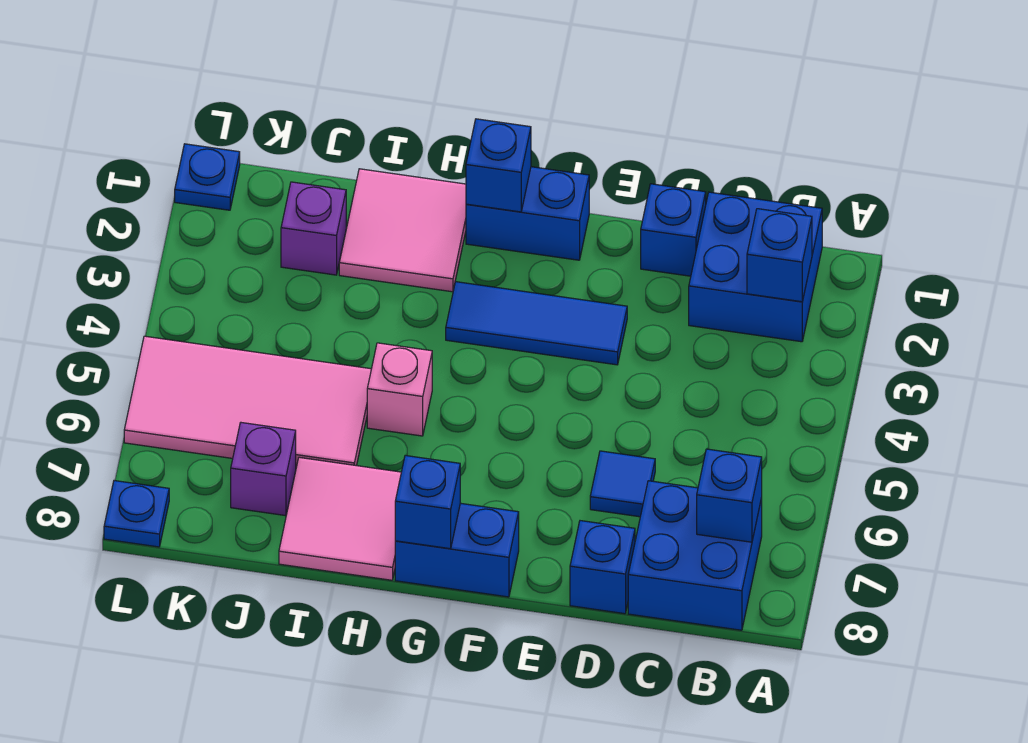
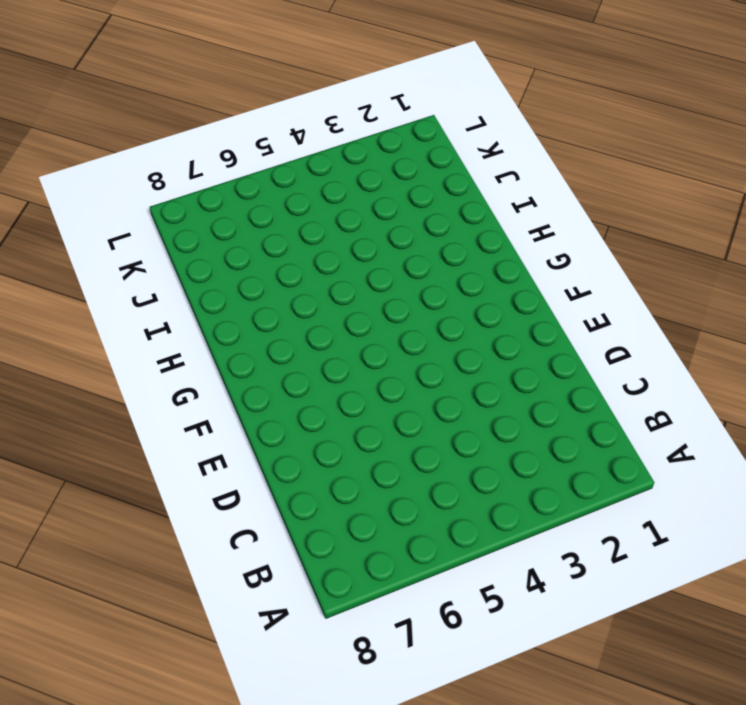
none -> blue 2x2 brick [689,192,822,342]
none -> blue 2x2 brick [628,481,762,630]
none -> blue 1x1 brick [641,184,706,276]

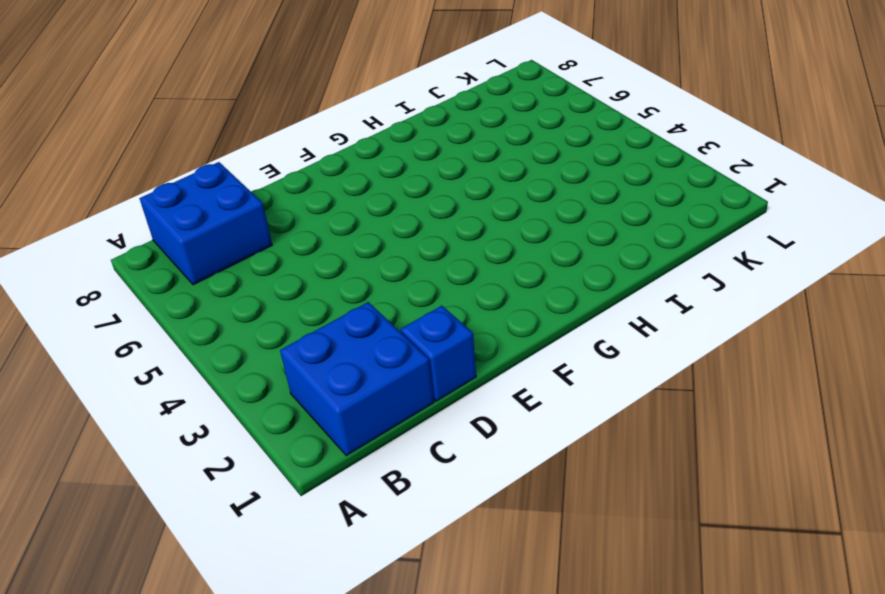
none -> blue 1x1 tile [590,451,655,517]
none -> blue 1x1 brick [570,521,635,614]
none -> blue 1x3 tile [446,282,627,365]

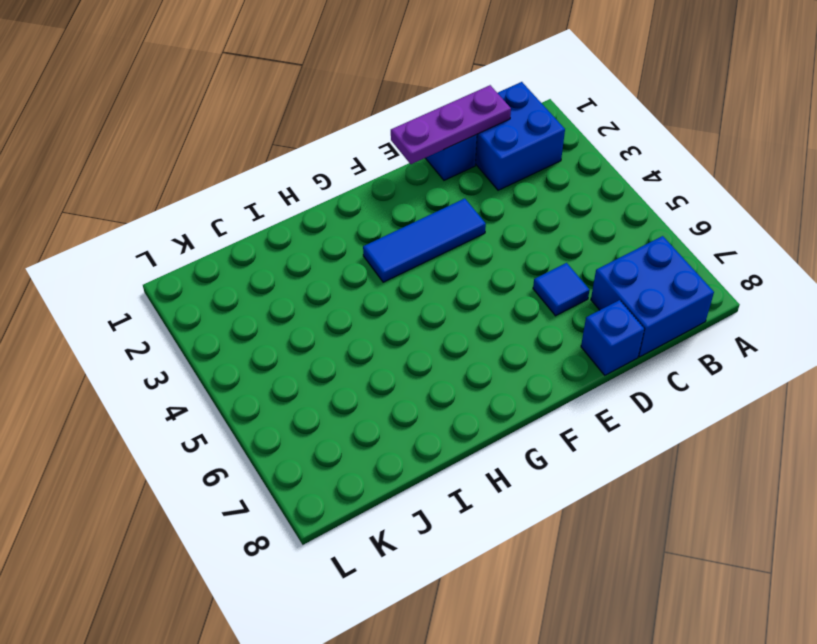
purple 1x3 plate [391,85,511,164] -> none
none -> blue 1x2 brick [466,167,589,260]
none -> blue 1x2 brick [395,503,519,597]
none -> pink 2x2 tile [339,169,466,292]

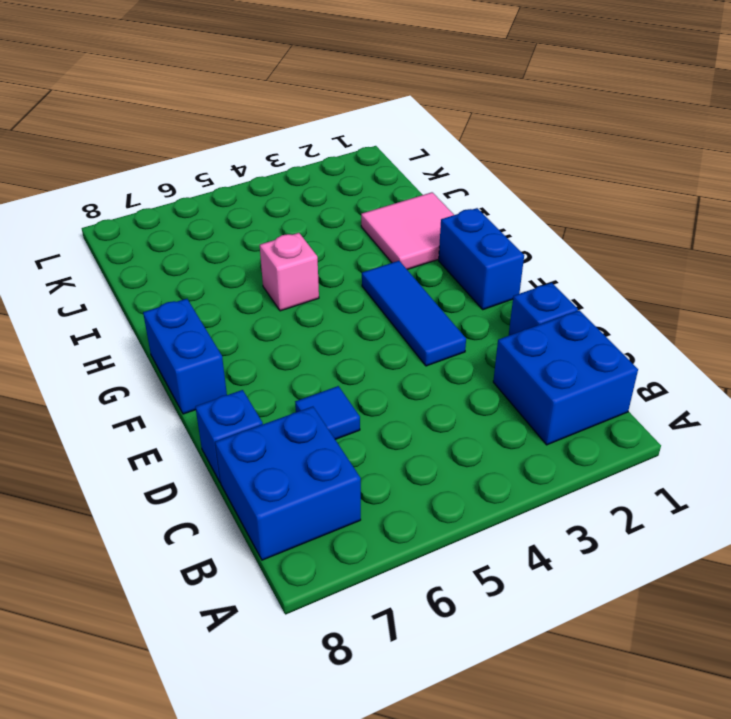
none -> pink 2x2 tile [279,457,401,580]
none -> pink 2x4 tile [124,336,371,467]
none -> purple 1x1 brick [281,182,346,275]

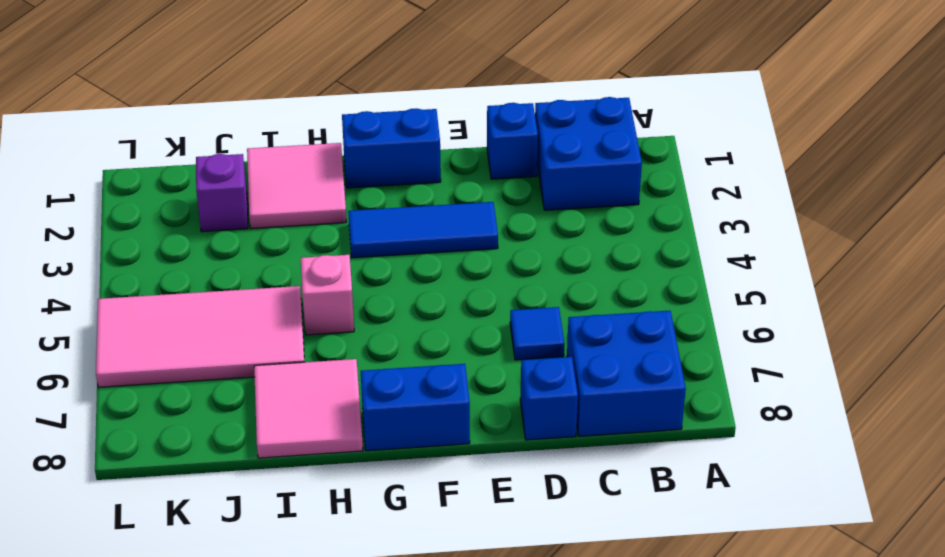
none -> purple 1x1 brick [231,423,296,516]
none -> blue 1x1 plate [175,144,240,210]
none -> blue 1x1 plate [104,481,169,547]

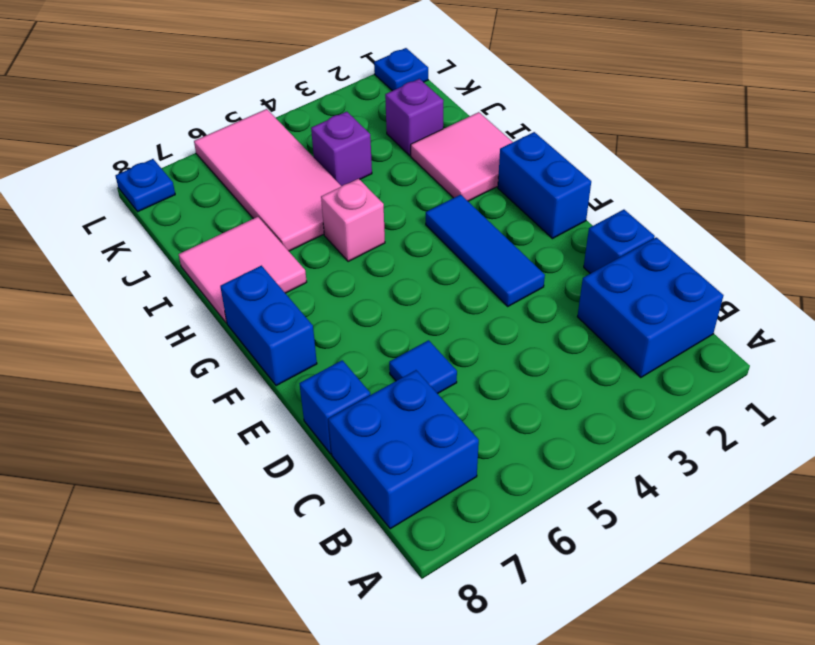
purple 1x1 brick [311,112,372,186] -> purple 1x1 brick moved to [231,423,296,516]
none -> blue 1x1 brick [747,209,812,302]
none -> blue 1x1 brick [697,449,762,542]
none -> blue 1x1 brick [466,119,531,212]

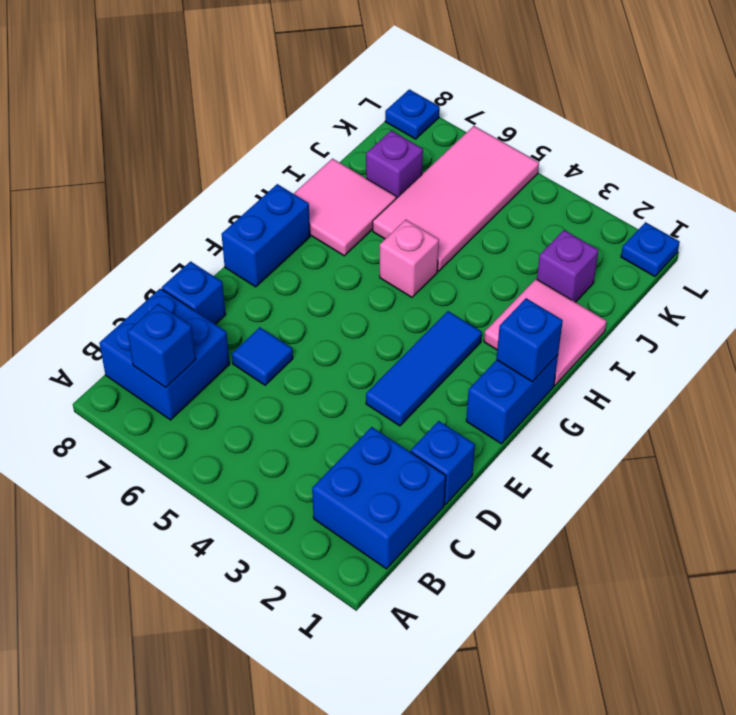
none -> blue 1x1 brick [747,209,812,302]
none -> blue 1x1 brick [395,456,460,549]

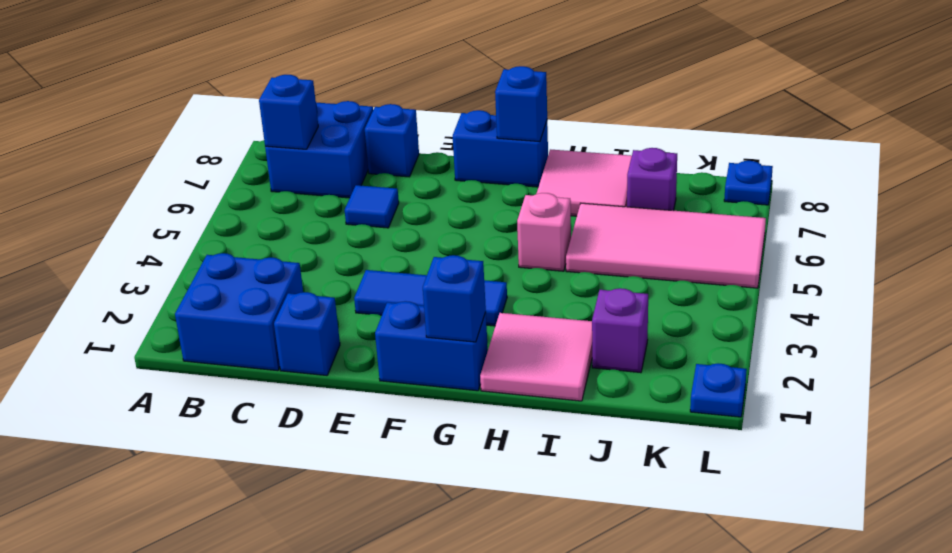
none -> blue 1x1 brick [747,209,812,302]

